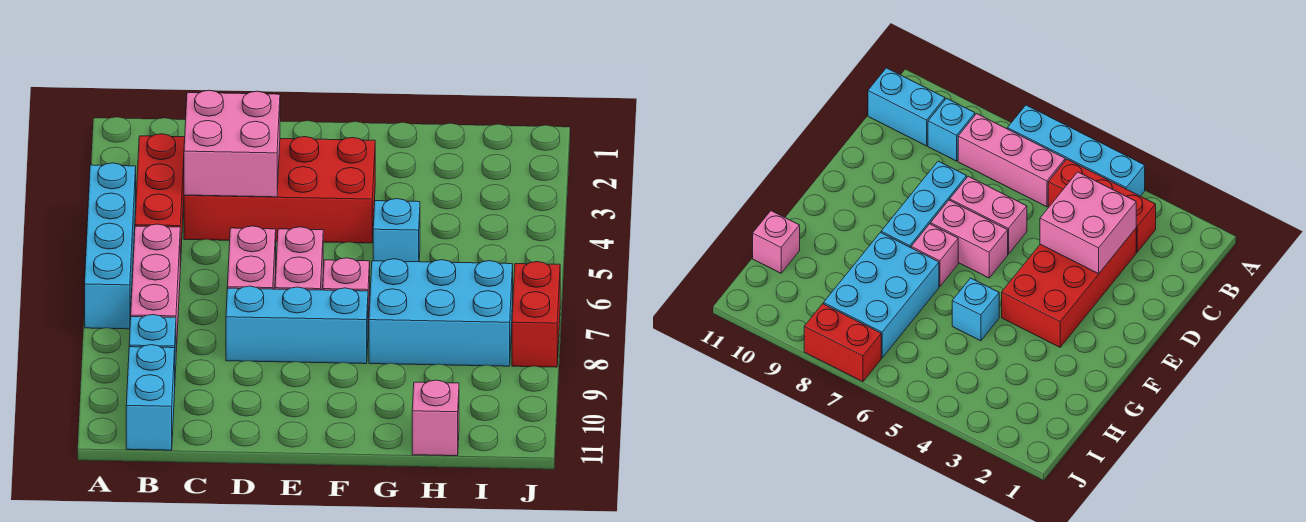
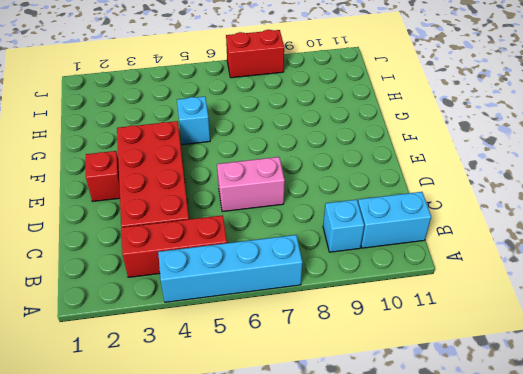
red 1x1 brick [86,151,120,201] -> none
none -> pink 1x3 brick [131,224,180,352]
none -> cyan 1x3 brick [226,286,368,364]
none -> pink 1x2 brick [275,227,323,290]

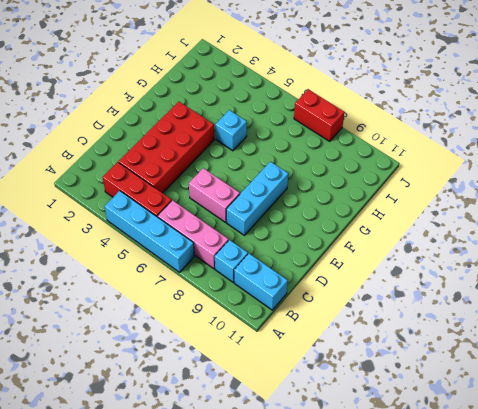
none -> pink 1x2 brick [275,227,323,290]
none -> pink 1x1 brick [323,258,370,327]
none -> cyan 2x3 brick [369,259,513,366]

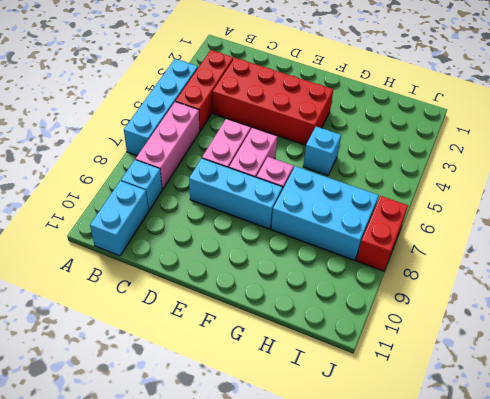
none -> pink 1x1 brick [412,380,459,456]
none -> pink 2x2 brick [184,90,280,197]

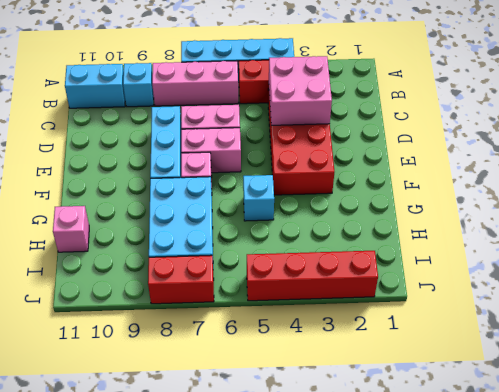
red 1x4 brick [247,251,378,301] -> none

